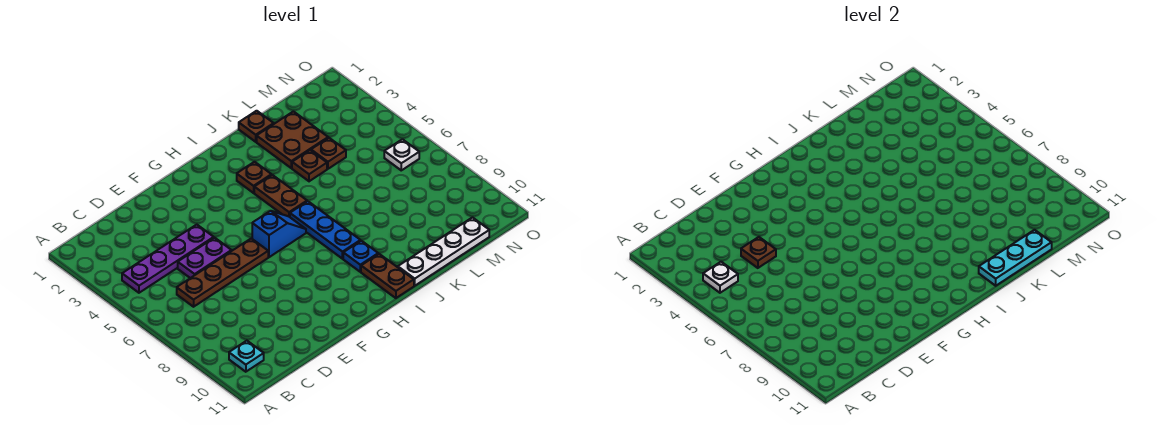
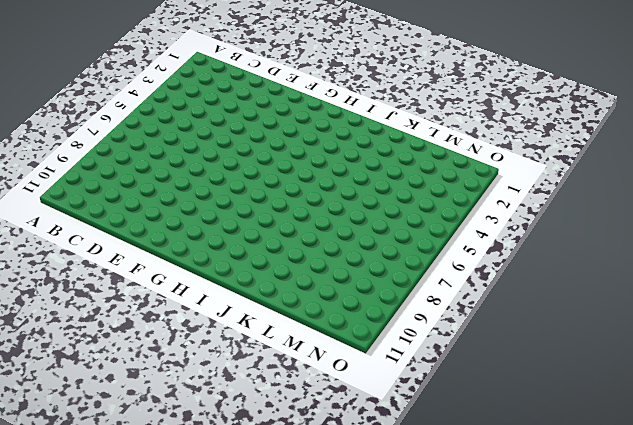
none -> purple 1x4 plate [122,225,214,293]
none -> cyan 1x1 plate [229,341,264,372]
none -> brown 1x4 plate [177,238,268,307]

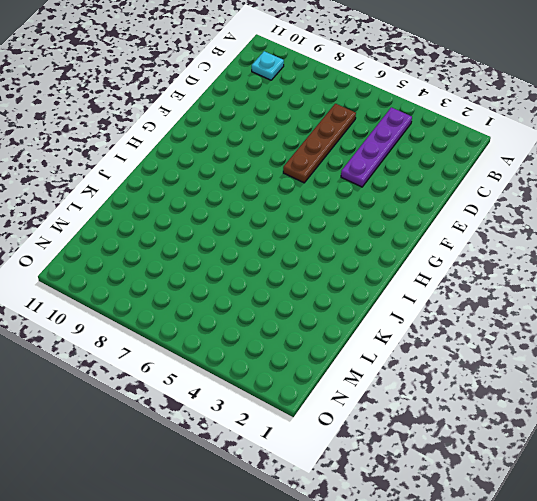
none -> purple 1x2 plate [178,238,232,278]
none -> blue 1x2 slope [252,211,306,257]
none -> brown 1x1 plate [237,162,271,193]

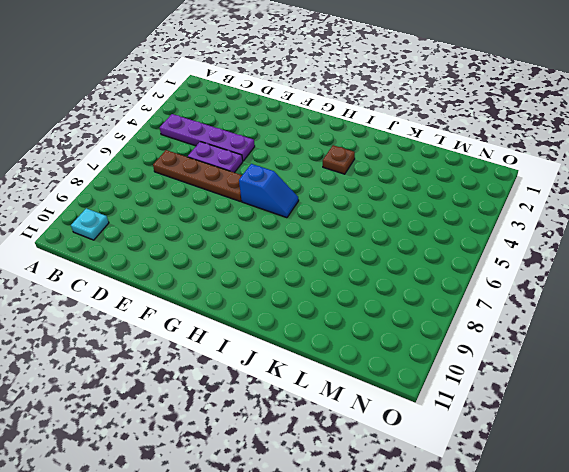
none -> brown 1x2 plate [254,175,307,217]
none -> blue 1x3 plate [290,201,360,259]
none -> blue 1x1 plate [343,241,378,272]

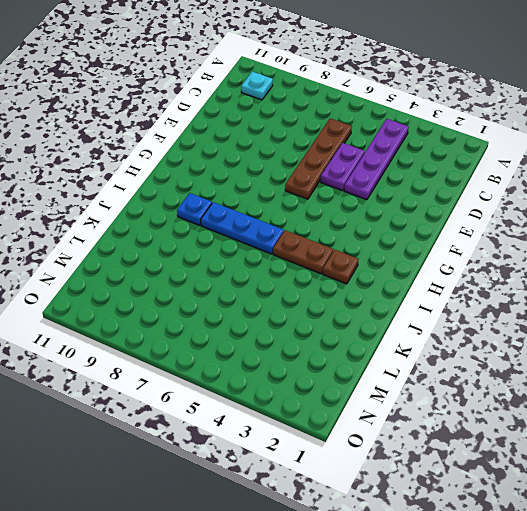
none -> blue 1x2 slope [252,211,306,257]
none -> brown 1x2 plate [361,254,414,298]
none -> white 1x4 plate [398,218,489,286]

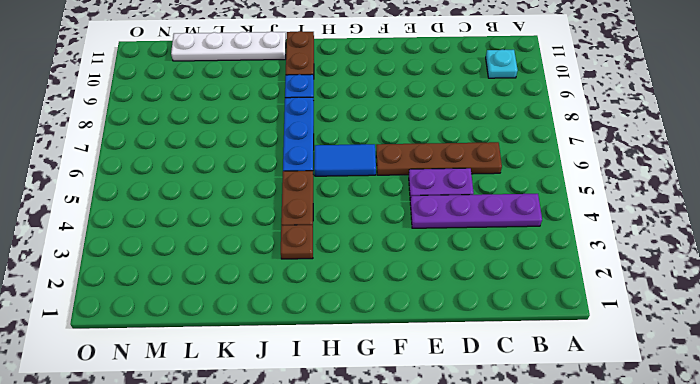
blue 1x2 tile [314,144,376,176] -> blue 1x2 slope [252,211,306,257]
none -> brown 1x1 plate [239,111,274,142]
none -> brown 2x2 plate [257,111,328,168]
none -> brown 1x1 plate [292,150,327,181]

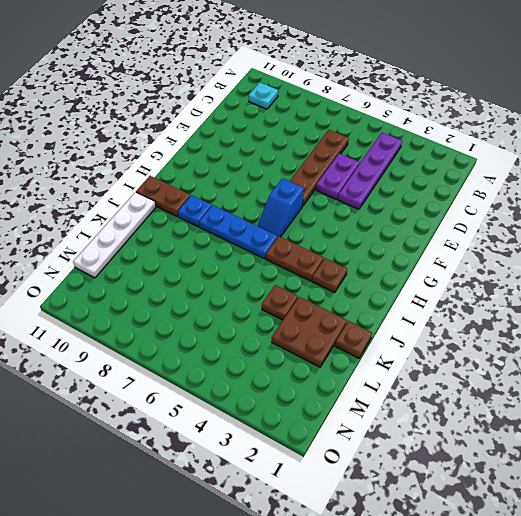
none -> brown 1x1 plate [311,138,346,169]
none -> white 1x1 plate [384,139,419,170]
none -> white 1x1 plate [703,262,738,293]

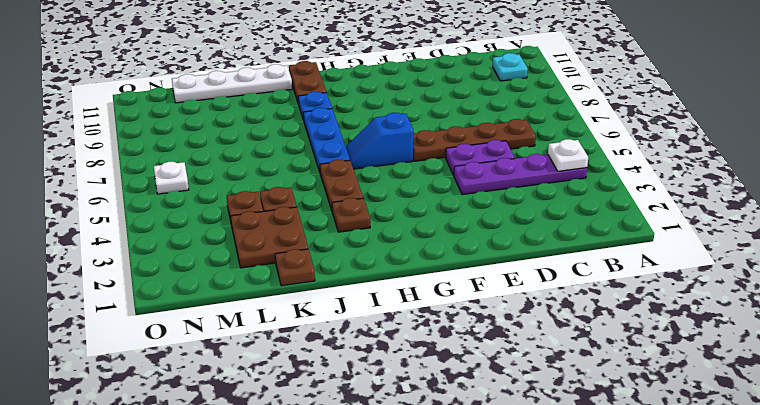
none -> brown 1x1 plate [741,237,776,268]
none -> cyan 1x3 plate [979,230,1052,286]

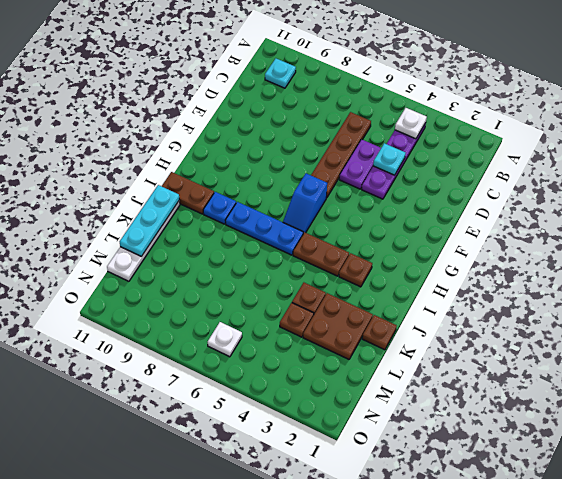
cyan 1x1 plate [373,143,405,175] -> brown 1x1 plate [741,237,776,268]

